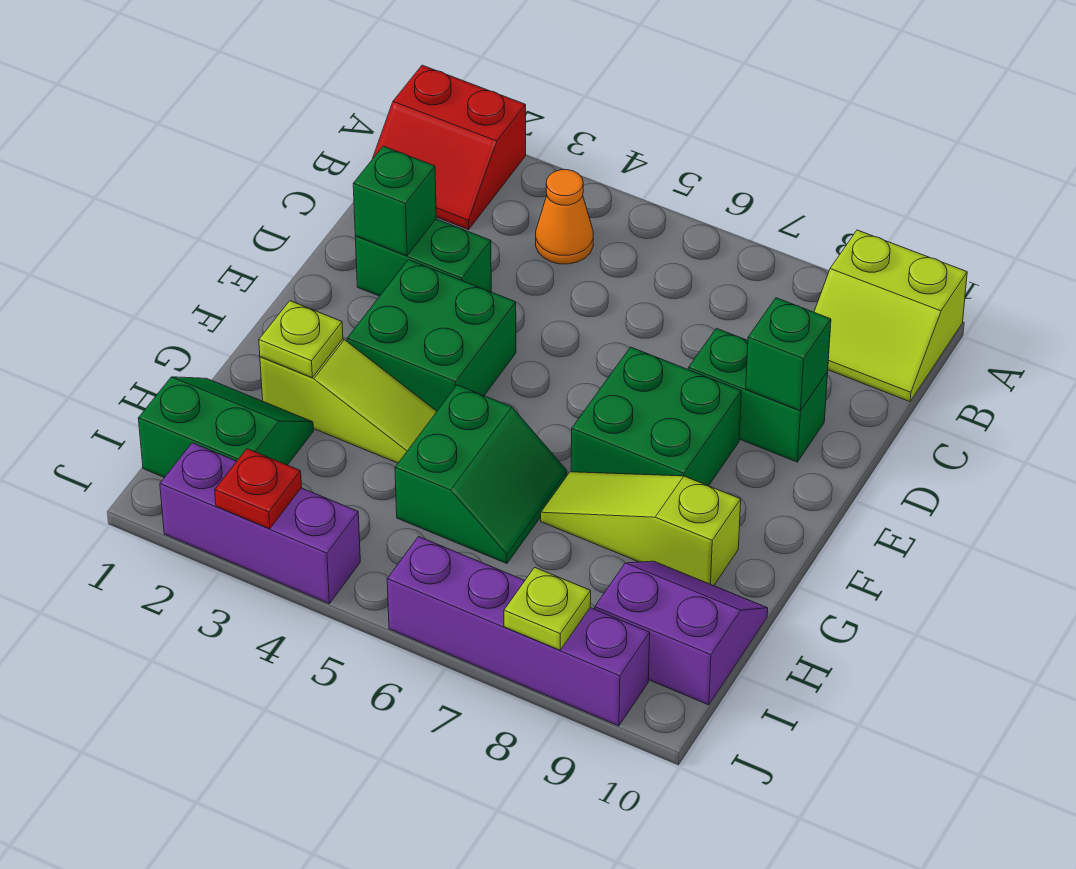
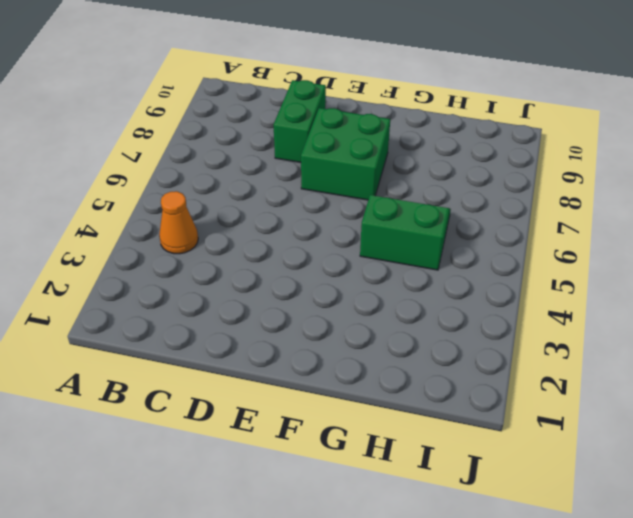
none -> red 2x2 slope [373,65,526,230]
none -> lime 2x2 slope [814,230,967,402]
none -> green 1x2 brick [355,219,491,296]

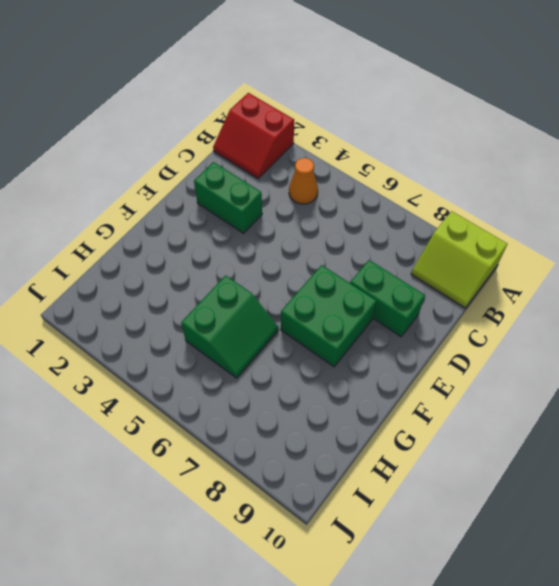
none -> green 2x2 brick [347,260,516,411]
none -> lime 1x3 slope [260,339,437,463]
none -> lime 1x3 slope [541,472,741,586]

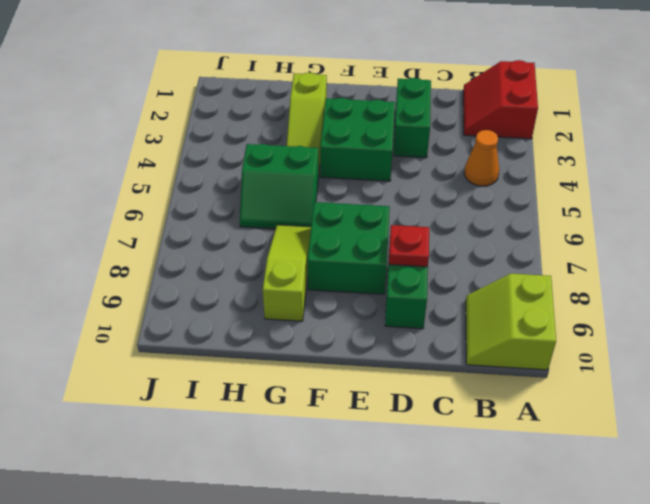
red 1x1 plate [389,225,429,267] -> red 1x1 plate moved to [215,449,302,529]
none -> green 2x2 slope [138,377,313,478]
none -> purple 2x2 slope [595,561,768,705]
none -> purple 1x3 brick [160,443,360,604]

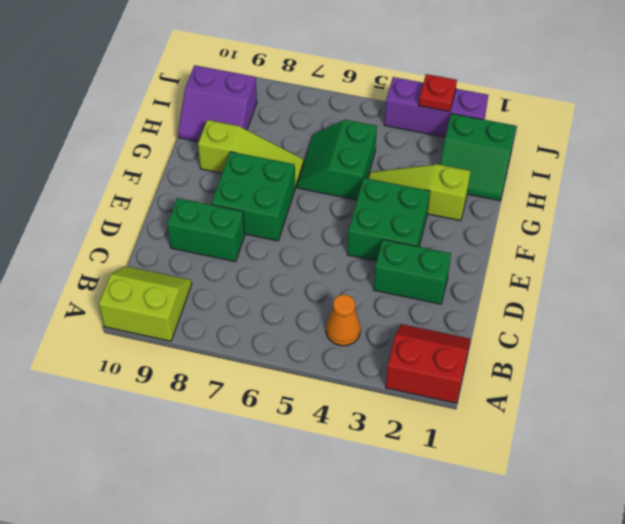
none -> purple 1x4 brick [387,537,650,726]
none -> green 1x1 brick [353,146,436,256]
none -> green 1x1 brick [746,298,831,411]

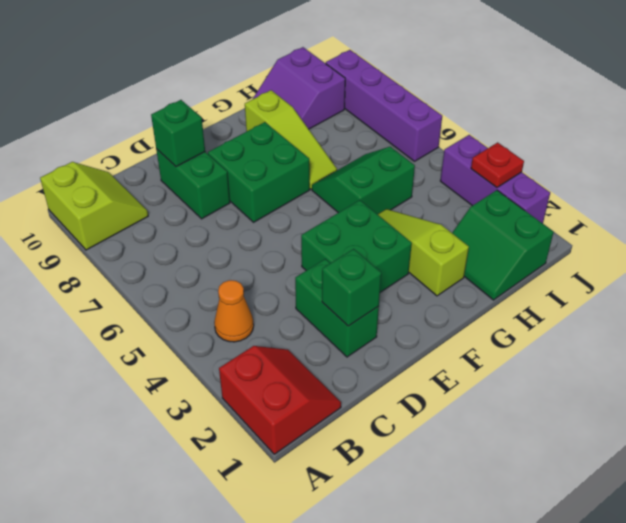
none -> lime 1x1 plate [259,301,343,377]
none -> lime 1x1 plate [504,567,591,650]

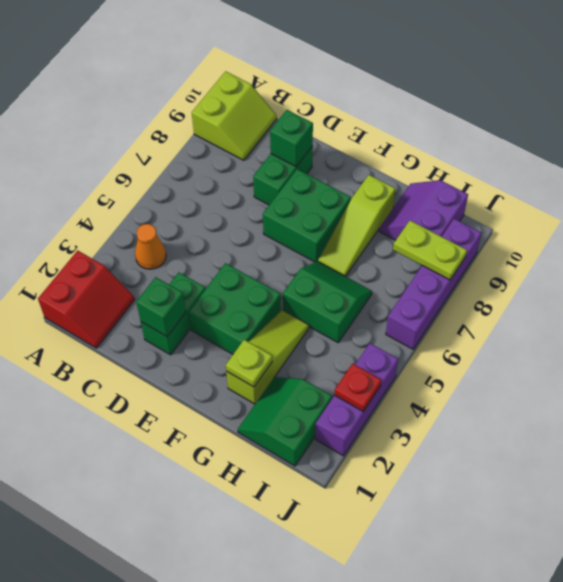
lime 1x2 plate [393,221,467,280] -> lime 1x1 plate [504,567,591,650]

